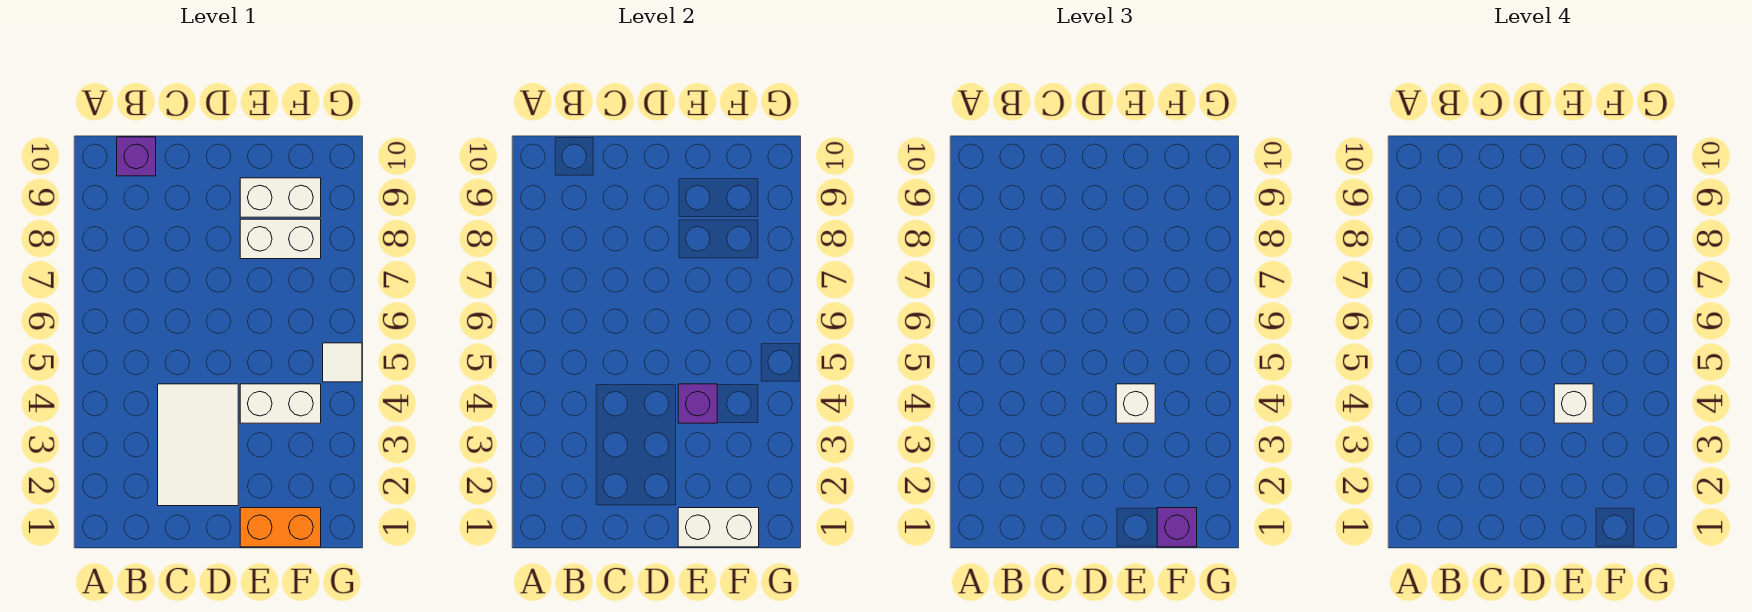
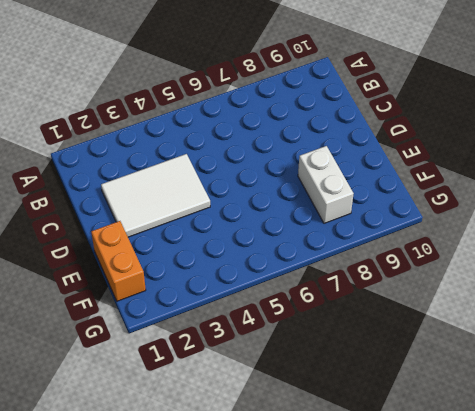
none -> purple 1x1 brick [117,137,156,176]
none -> white 1x2 brick [240,384,321,423]
none -> white 1x2 brick [240,178,321,217]

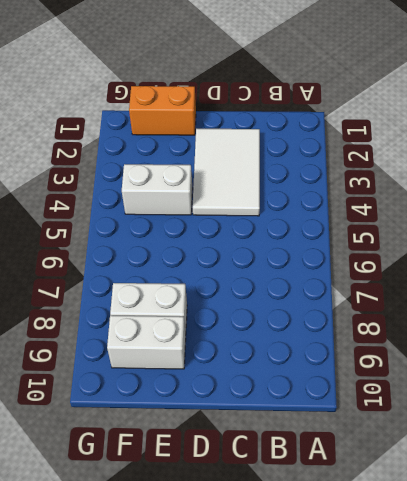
none -> purple 1x1 brick [117,137,156,176]
none -> white 1x1 tile [323,343,362,382]
none -> white 1x2 brick [678,508,759,547]

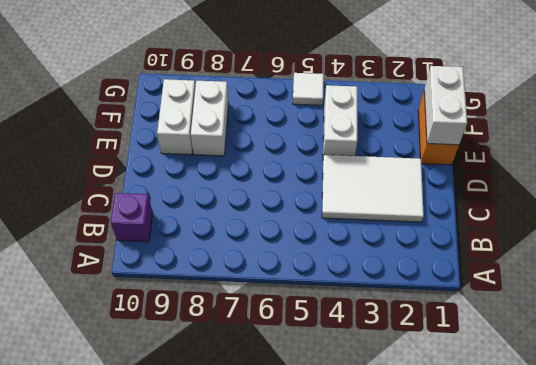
none -> purple 1x1 brick [678,384,717,423]
none -> white 1x1 brick [1116,384,1155,423]
none -> purple 1x1 brick [1157,508,1197,547]

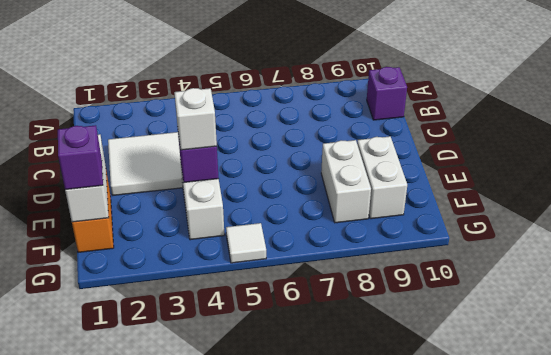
none -> white 1x1 brick [1554,384,1593,423]

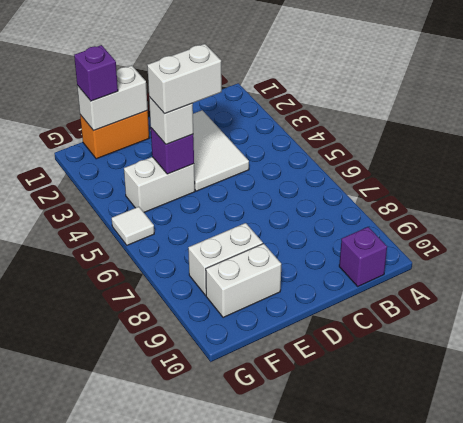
white 1x2 brick [147,44,222,114] -> white 1x1 brick [1554,384,1593,423]

